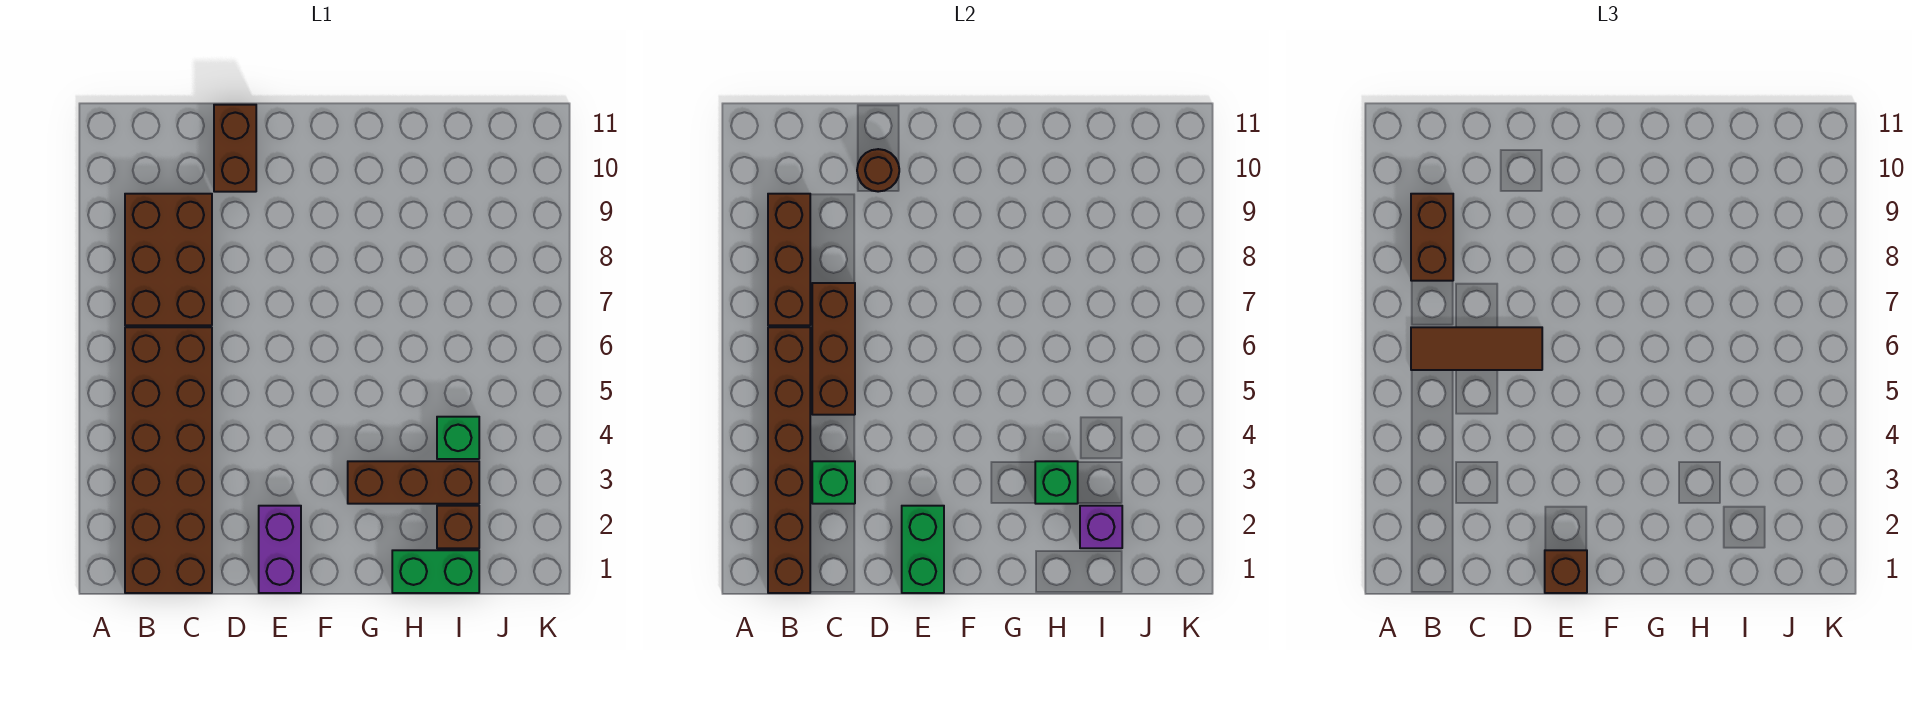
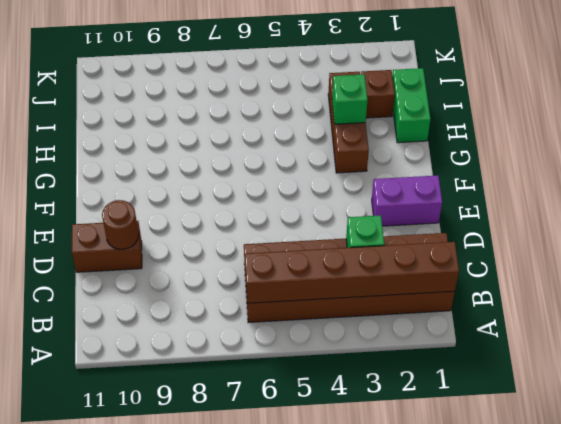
none -> brown 2x3 brick [125,194,212,325]
none -> green 1x1 brick [437,417,479,459]
none -> brown 1x3 brick [768,194,810,325]

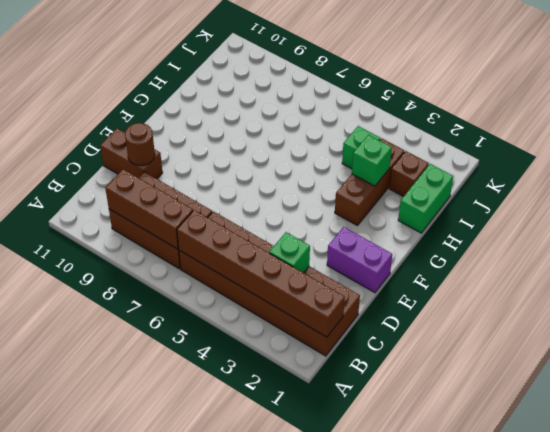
none -> brown 1x3 brick [812,283,855,415]
none -> green 1x2 brick [902,506,944,593]
none -> purple 1x1 brick [1080,506,1122,548]

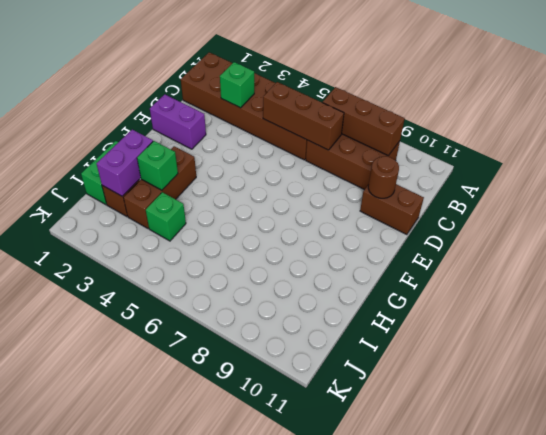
purple 1x2 brick [97,130,153,196] -> purple 1x1 brick [1080,506,1122,548]
none -> brown 1x6 brick [768,327,810,593]
none -> green 1x2 brick [902,506,944,593]
none -> brown 1x3 tile [1411,327,1542,370]

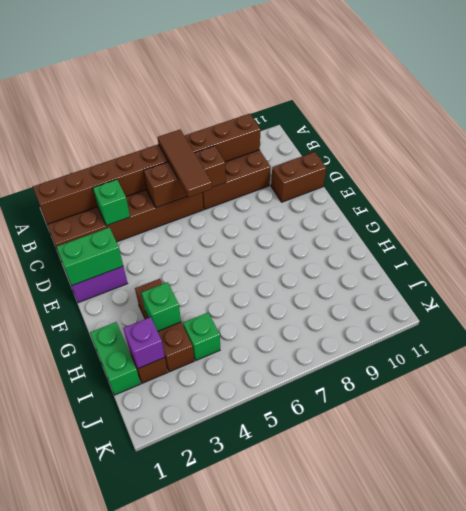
none -> brown 1x1 round brick [857,149,899,192]
none -> brown 1x2 brick [1411,194,1453,281]
none -> brown 1x1 brick [1545,550,1587,593]

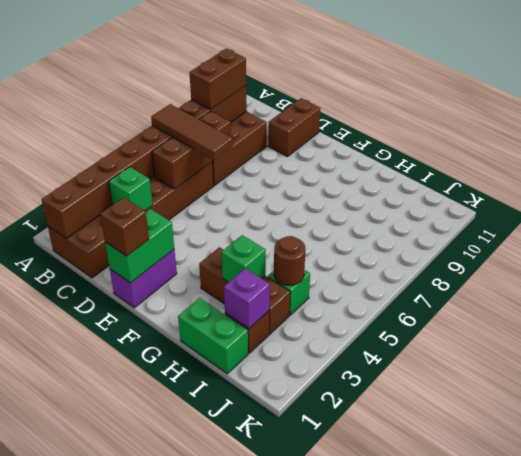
brown 1x1 round brick [274,236,305,286] -> brown 1x1 round brick moved to [857,149,899,192]

